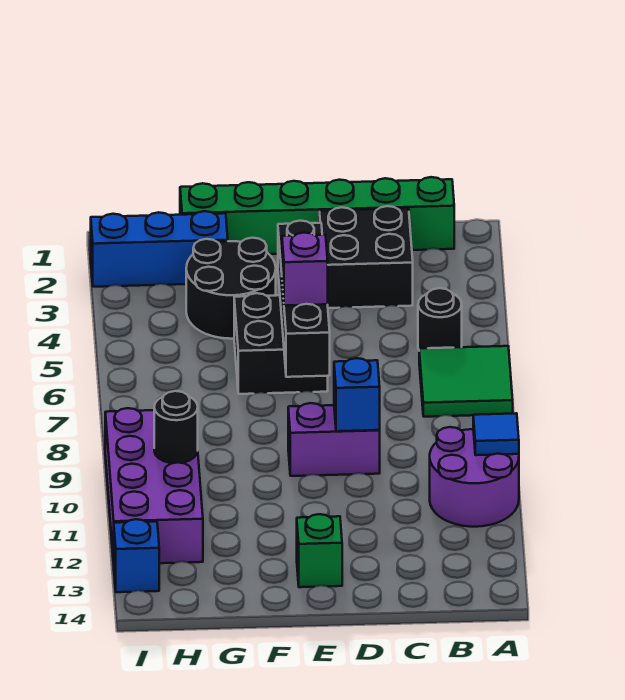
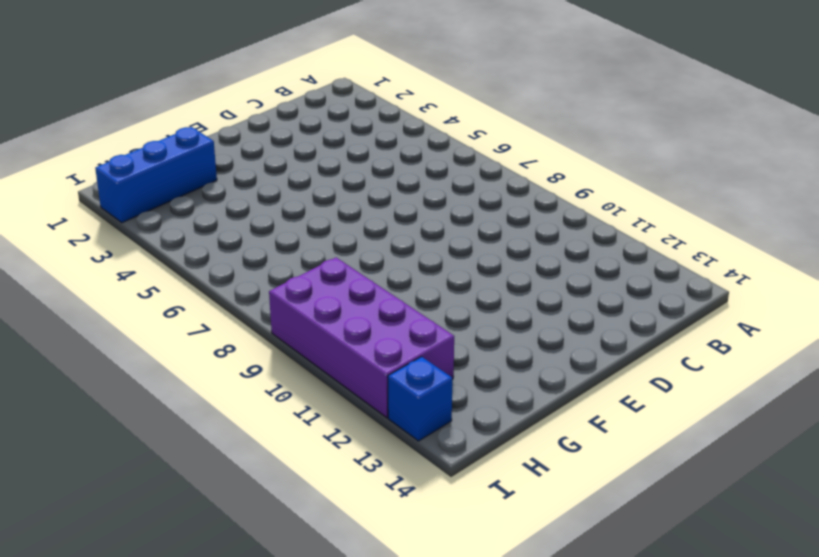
none -> green 2x2 tile [419,346,513,417]
none -> purple 2x2 round brick [430,427,519,527]
none -> green 1x6 brick [180,177,454,254]

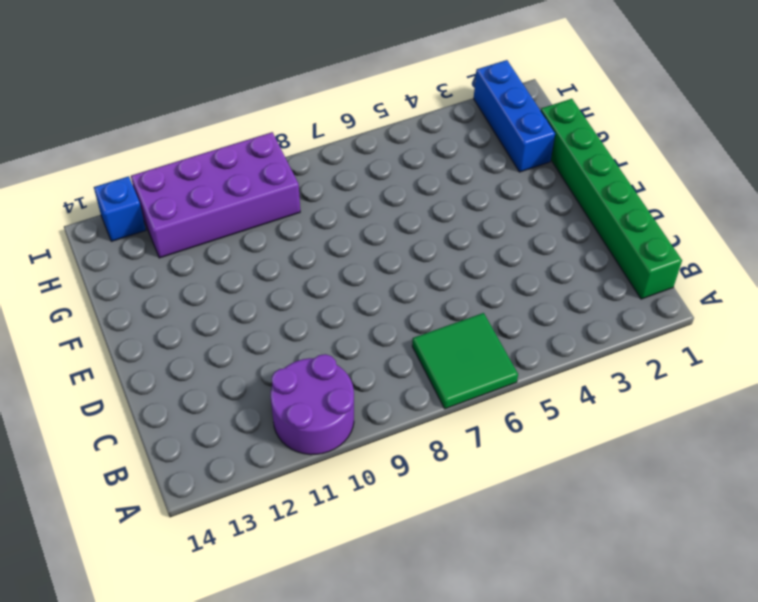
none -> black 1x1 round brick [418,288,462,349]
none -> black 2x2 brick [319,206,413,308]
none -> purple 1x2 brick [288,403,380,476]

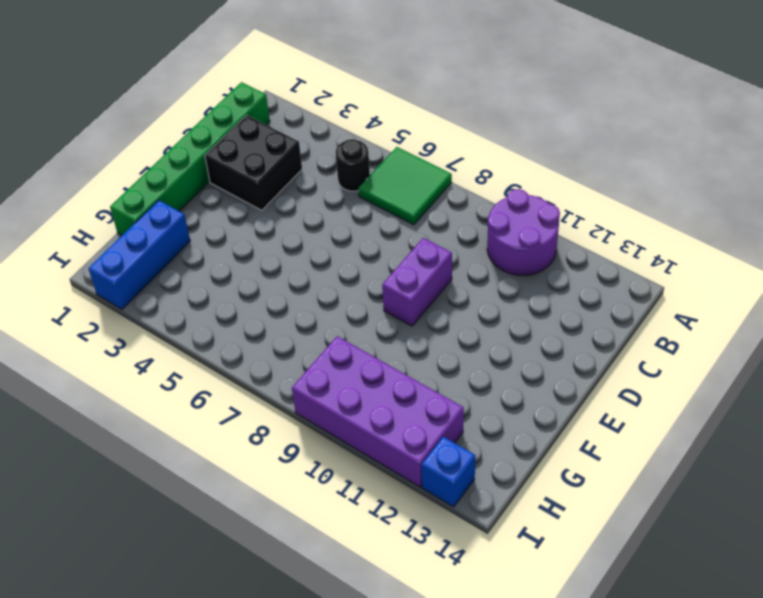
none -> black 2x2 brick [234,293,328,394]
none -> green 1x1 brick [297,514,342,587]
none -> black 2x2 round brick [186,238,276,339]

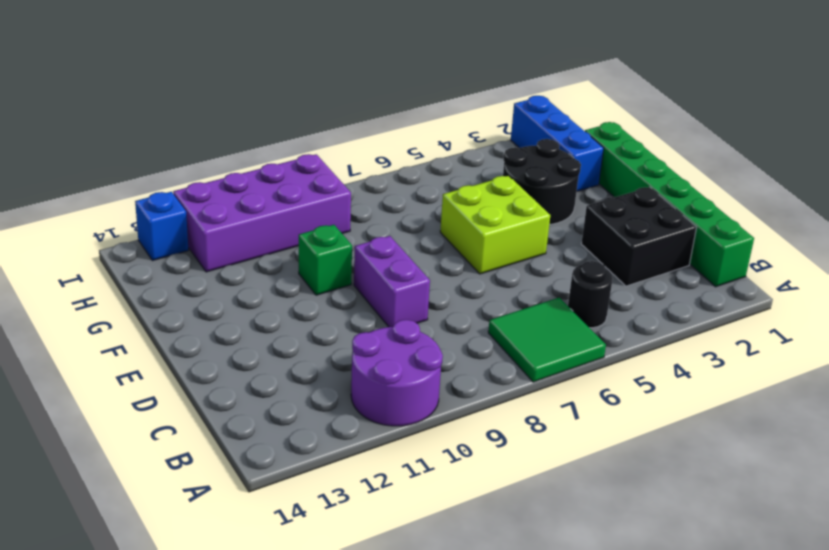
lime 2x2 brick [440,176,550,274] -> black 2x2 brick [234,293,328,394]
green 1x1 brick [299,225,352,295] -> green 1x1 brick moved to [297,514,342,587]
none -> blue 1x1 tile [473,413,519,455]
none -> blue 1x1 brick [334,358,380,431]
none -> black 1x4 brick [278,221,330,377]

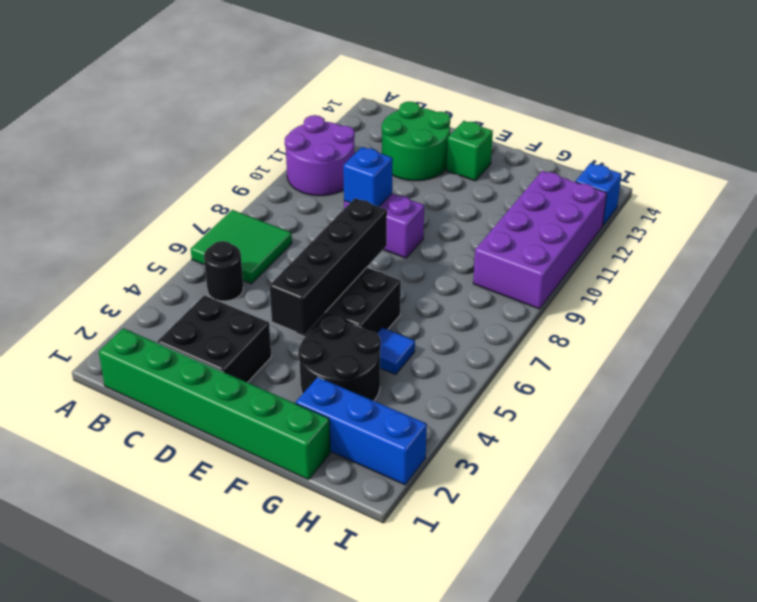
green 2x2 round brick [382,102,450,181] -> none
blue 1x1 tile [377,328,415,374] -> blue 1x1 tile moved to [473,413,519,455]
none -> black 1x1 round brick [154,391,198,463]
none -> purple 1x1 brick [282,233,328,306]

